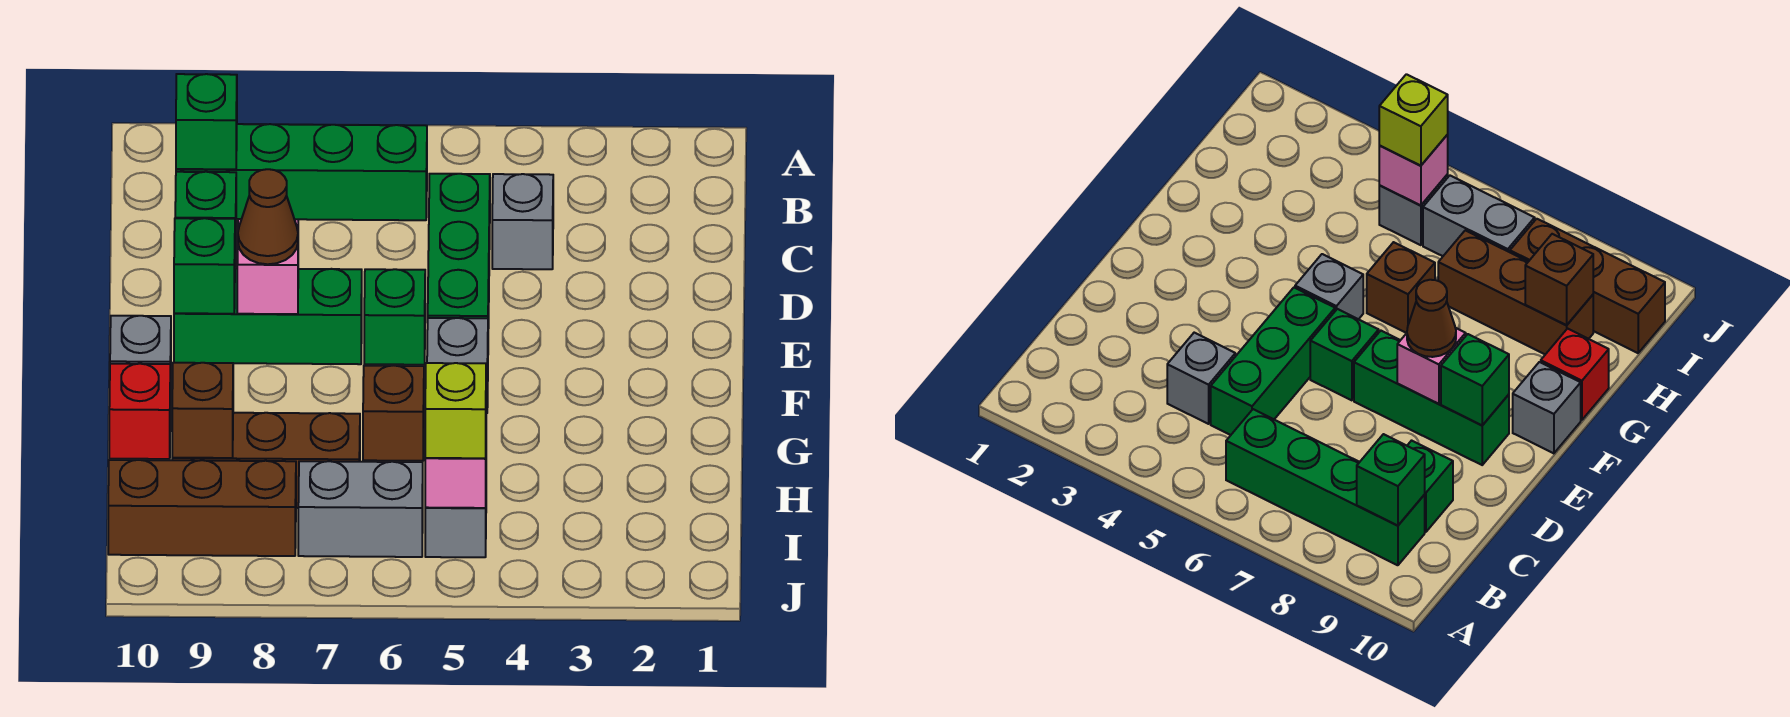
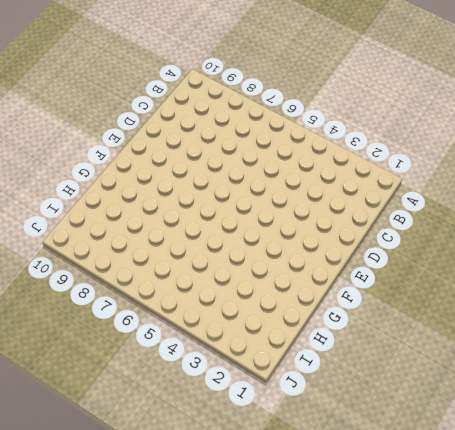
none -> green 1x4 brick [176,124,427,220]
none -> grey 1x1 brick [492,174,553,269]
none -> green 1x3 brick [428,174,490,329]

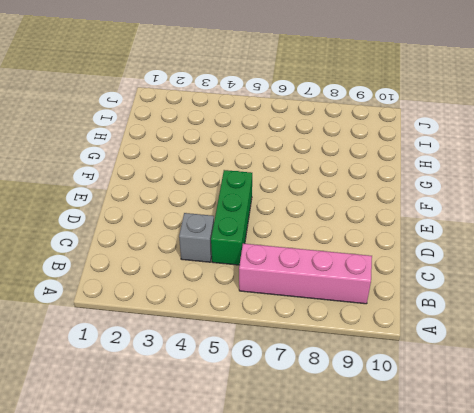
pink 1x4 brick [239,244,372,304] -> green 1x4 brick [176,124,427,220]
none -> green 1x1 brick [175,172,236,267]
none -> green 1x1 brick [364,269,425,365]
none -> green 1x3 brick [174,268,362,364]

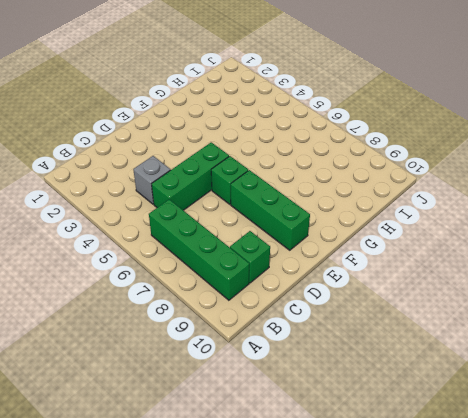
none -> grey 1x1 brick [427,318,488,413]
none -> grey 1x1 brick [110,316,171,405]
none -> brown 1x1 brick [363,365,424,461]

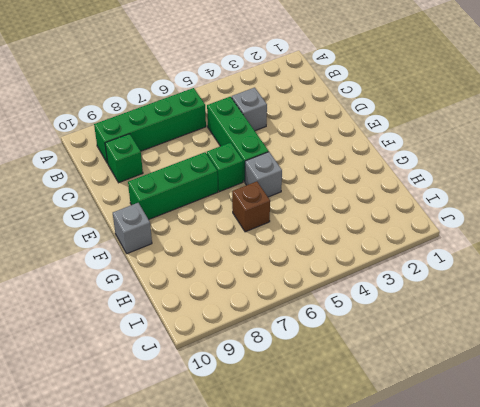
none -> red 1x1 brick [109,364,170,459]
none -> brown 1x3 brick [172,413,360,508]
none -> grey 1x1 brick [425,507,486,557]

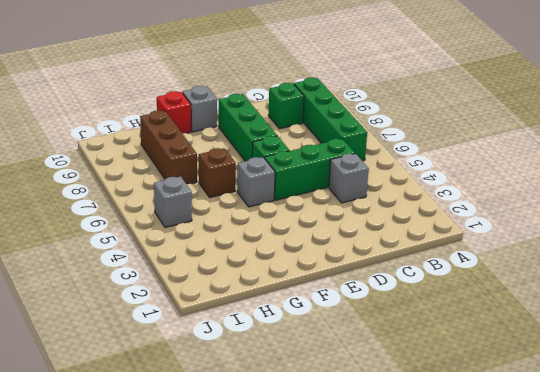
none -> grey 1x2 brick [298,461,423,557]
none -> brown 1x3 brick [108,460,296,556]
none -> green 1x1 brick [176,74,237,169]

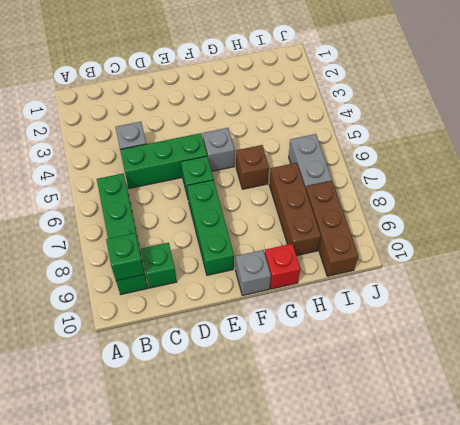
none -> grey 1x1 brick [425,507,486,557]
none -> pink 1x1 brick [237,219,298,314]
none -> green 1x1 brick [174,218,235,314]

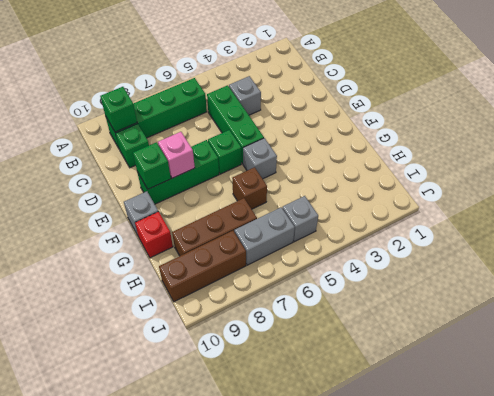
none -> brown 1x1 brick [172,363,233,458]
none -> pink 1x1 brick [425,458,486,508]
none -> brown 1x1 cone [238,169,298,264]

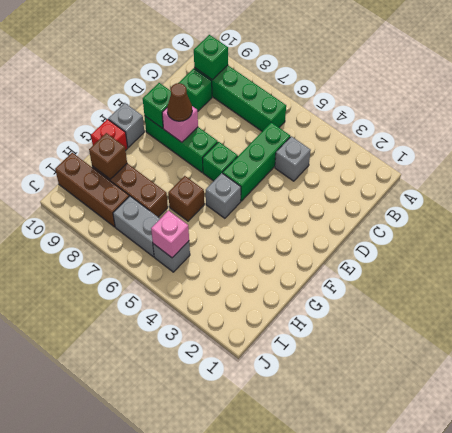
none -> lime 1x1 brick [425,363,486,458]

